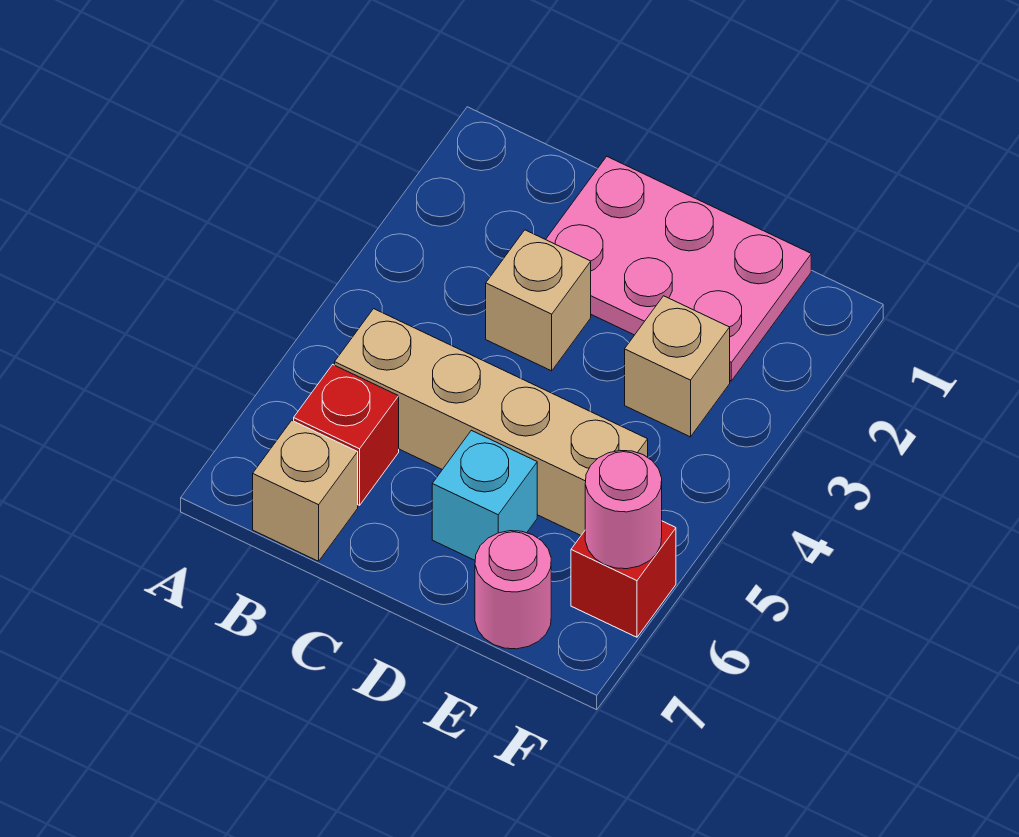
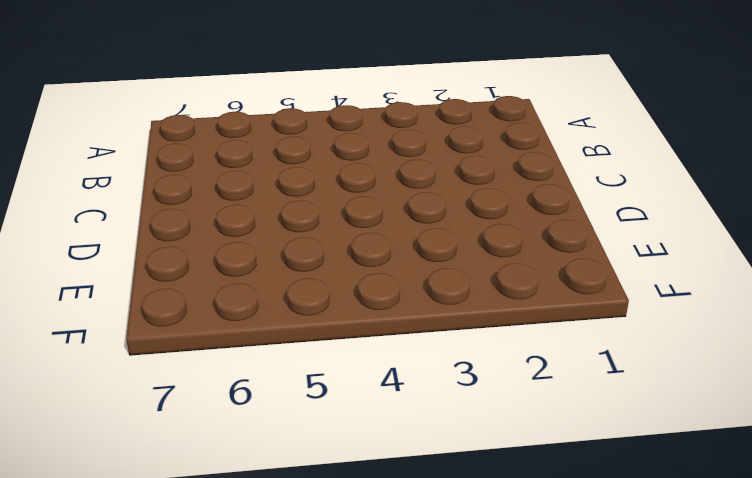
none -> tan 1x4 brick [335,309,648,535]
none -> red 1x1 brick [294,365,399,505]

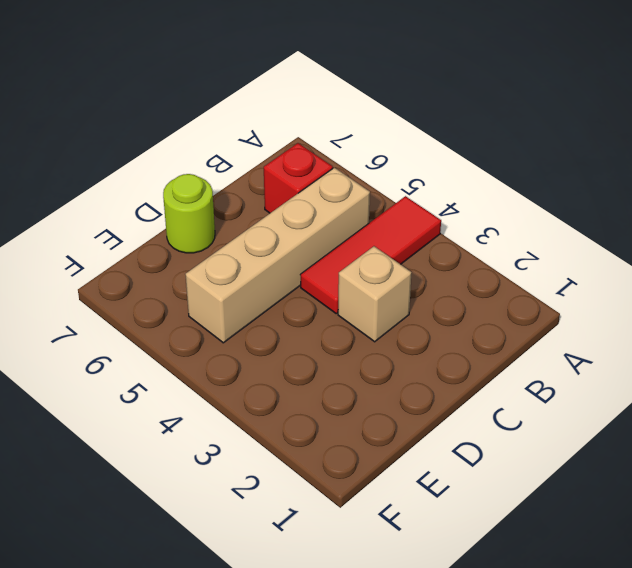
red 1x3 tile [300,196,441,313] -> none
lime 1x1 round brick [163,174,215,253] -> none
none -> tan 1x1 brick [253,420,358,561]
none -> pink 2x3 plate [546,157,811,381]

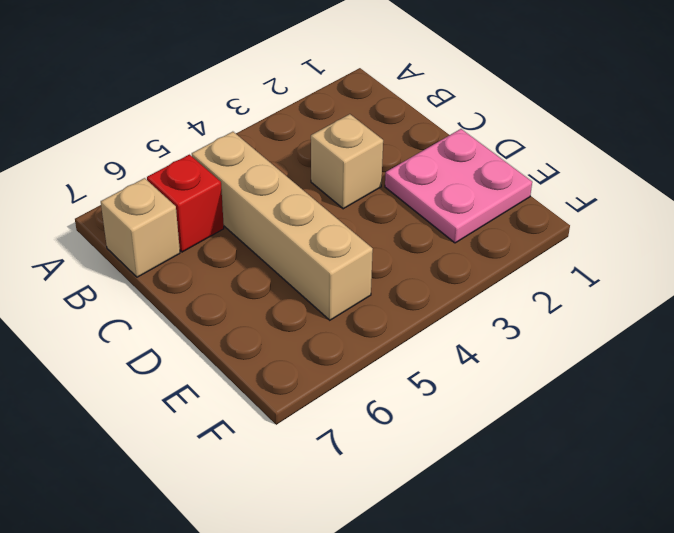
pink 2x2 plate [385,129,532,243] -> pink 2x3 plate [546,157,811,381]
none -> cyan 1x1 brick [432,430,537,560]
none -> tan 1x1 brick [625,296,730,437]

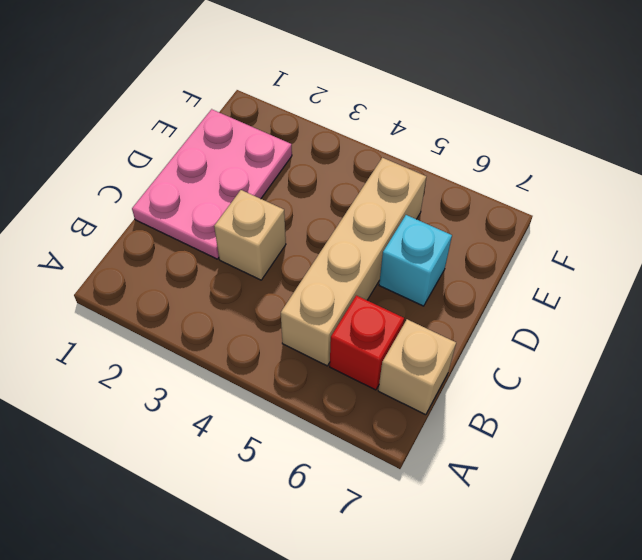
none -> tan 1x1 brick [625,296,730,437]
none -> pink 1x1 round brick [475,531,551,649]

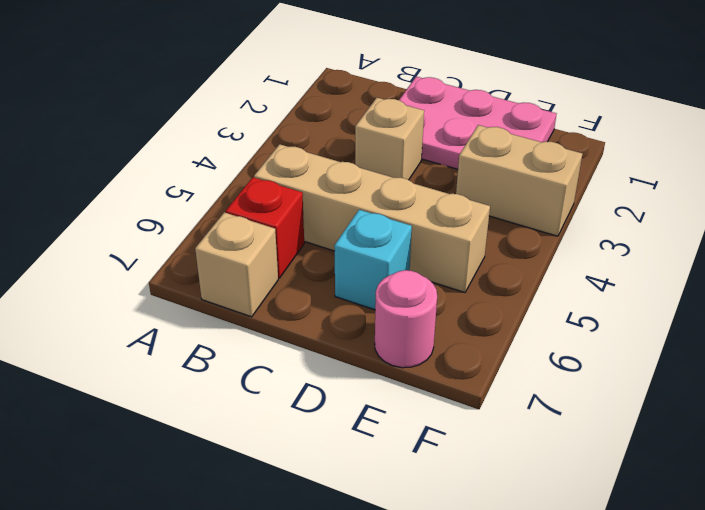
tan 1x2 brick [456,125,582,236] -> tan 1x1 brick [625,296,730,437]
none -> red 1x1 brick [571,521,676,637]
none -> pink 1x1 round brick [585,451,662,569]

